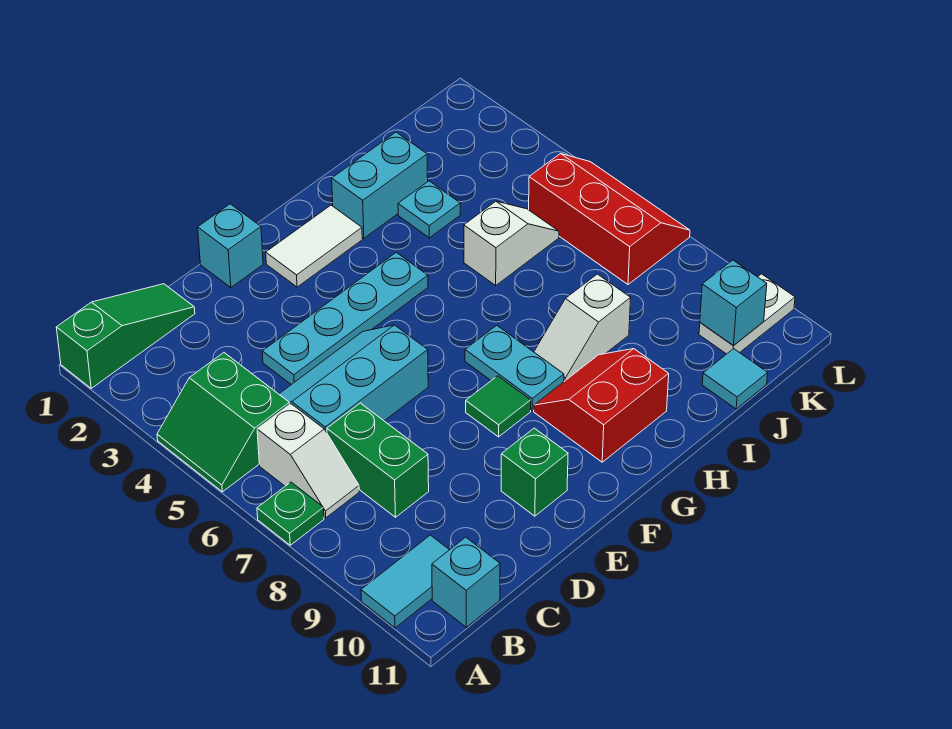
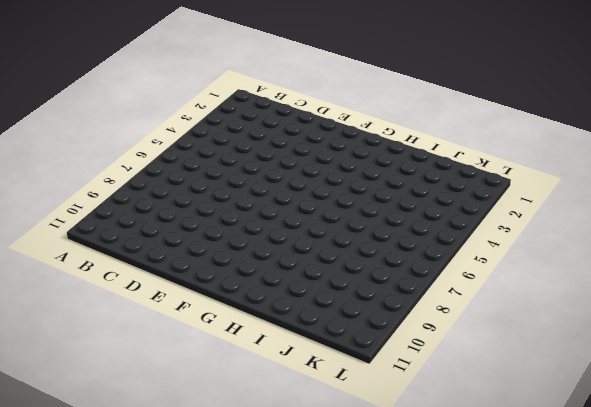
none -> green 1x3 slope [56,284,195,388]
none -> green 2x2 slope [157,353,290,492]
none -> green 1x1 plate [257,482,324,545]

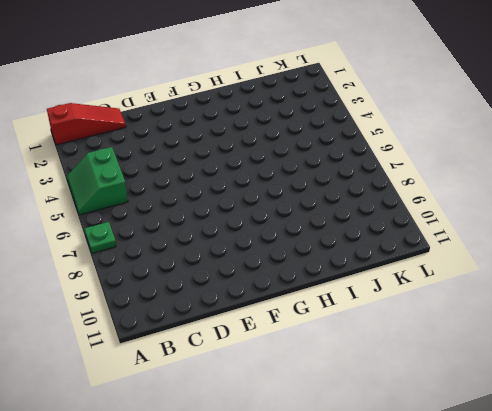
red 1x3 slope [47,103,126,145] -> green 1x3 slope [56,284,195,388]
none -> cyan 1x2 tile [361,535,449,628]
none -> white 1x2 slope [257,404,359,518]
none -> cyan 1x1 brick [432,537,500,627]

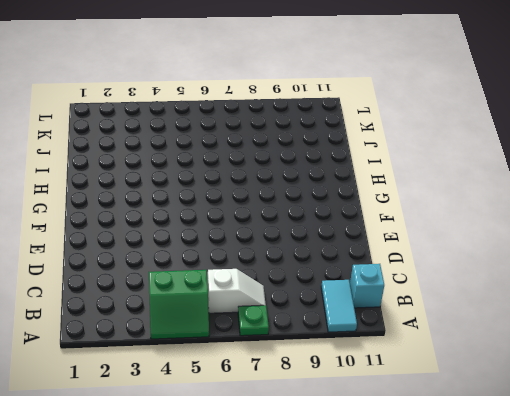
none -> green 1x3 slope [56,284,195,388]
none -> cyan 2x3 slope [279,325,428,433]
none -> green 1x2 brick [327,403,429,517]

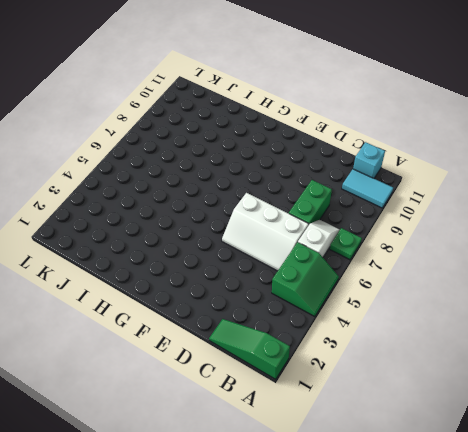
white 2x3 slope [222,193,308,271] -> cyan 2x3 slope [279,325,428,433]
none -> cyan 1x4 plate [262,252,428,385]
none -> cyan 1x1 brick [198,204,263,288]
none -> green 1x1 brick [501,428,568,516]

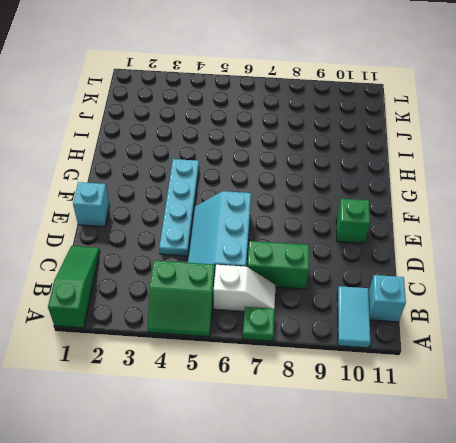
none -> white 1x2 tile [266,205,362,287]
none -> green 1x1 tile [466,376,531,437]
none -> cyan 1x2 plate [465,325,564,411]

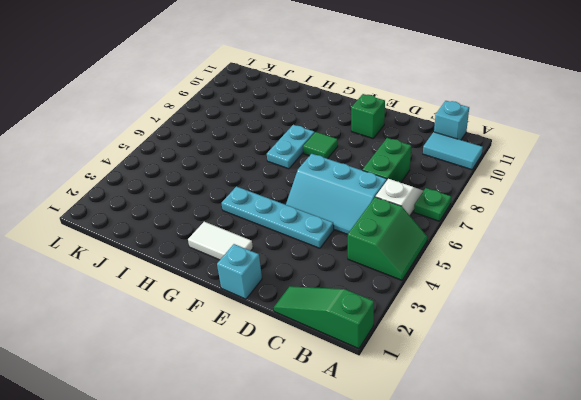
none -> red 2x2 slope [534,349,669,462]
none -> cyan 1x2 brick [332,132,428,238]
none -> white 1x2 slope [534,274,631,381]

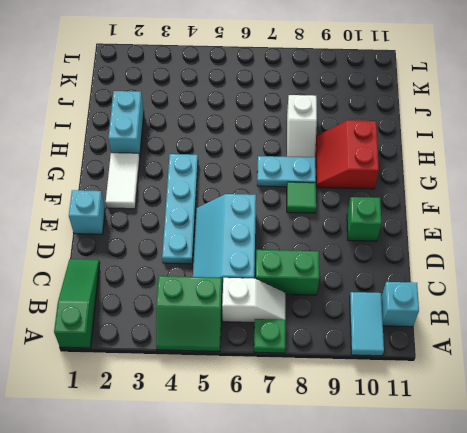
none -> cyan 1x1 plate [398,181,460,238]
none -> white 1x2 slope [464,201,559,285]
none -> cyan 1x1 tile [702,349,768,409]

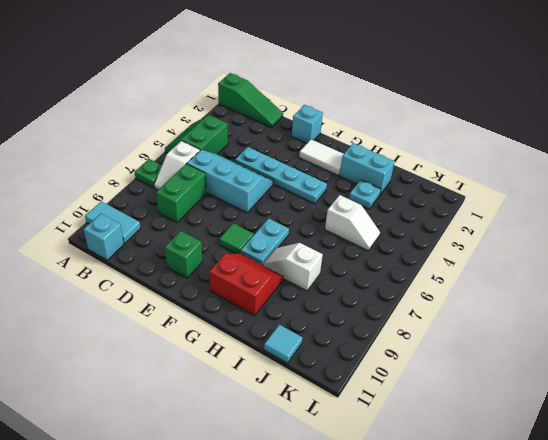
none -> red 2x3 slope [529,154,690,284]
none -> white 1x2 plate [699,274,795,354]
none -> cyan 1x1 brick [700,260,767,345]

